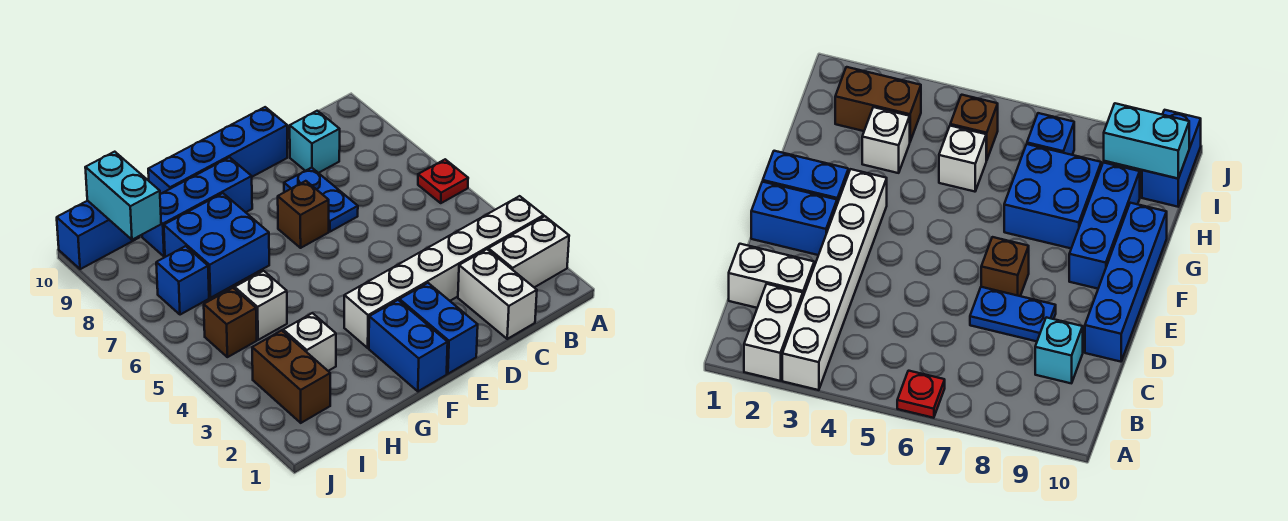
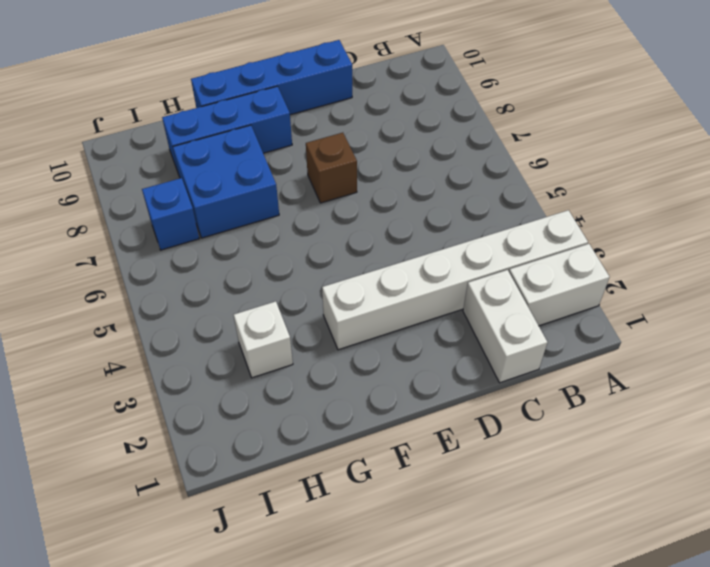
none -> red 1x1 plate [418,159,468,203]
none -> cyan 1x1 brick [290,111,340,173]
none -> blue 1x2 plate [284,168,358,232]

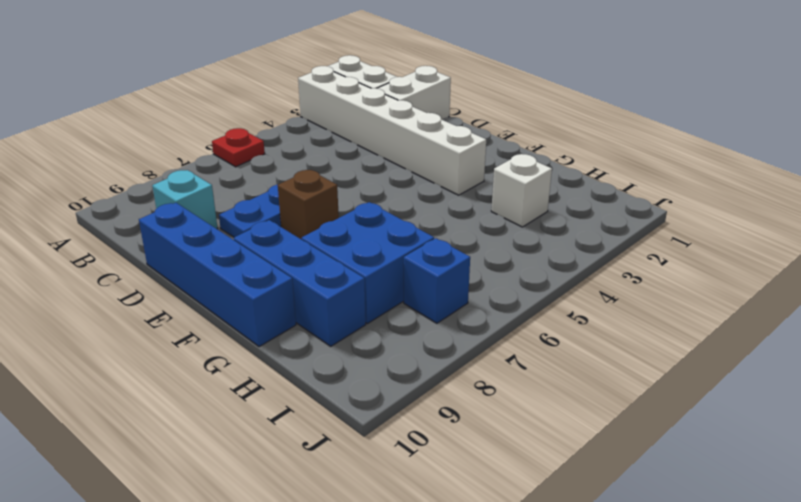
none -> blue 1x2 brick [399,283,478,374]
none -> blue 1x2 brick [369,300,448,391]
none -> white 1x1 brick [235,271,287,340]

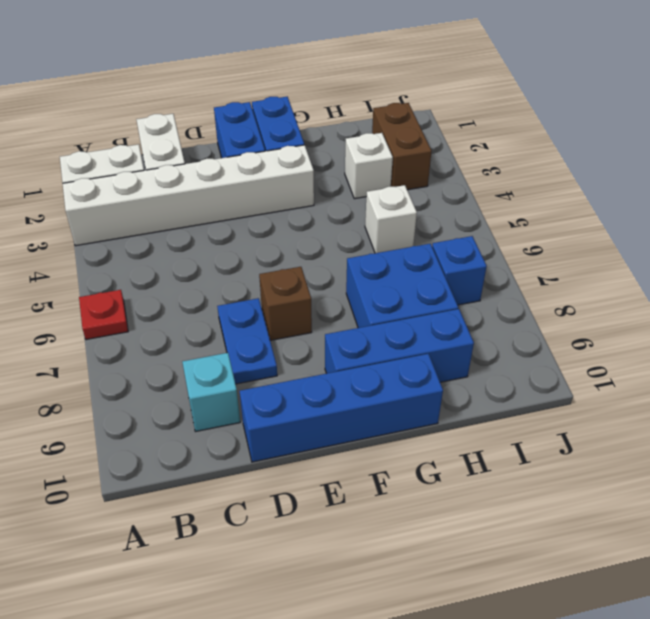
none -> brown 1x1 brick [204,288,257,357]
none -> blue 1x2 brick [57,201,140,269]
none -> cyan 1x2 brick [85,152,161,240]

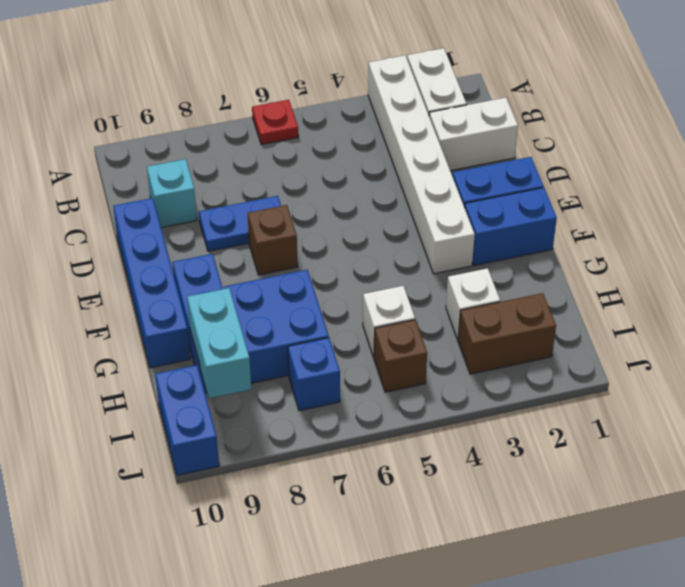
cyan 1x2 brick [187,288,251,398] -> cyan 1x2 brick turned to [85,152,161,240]

